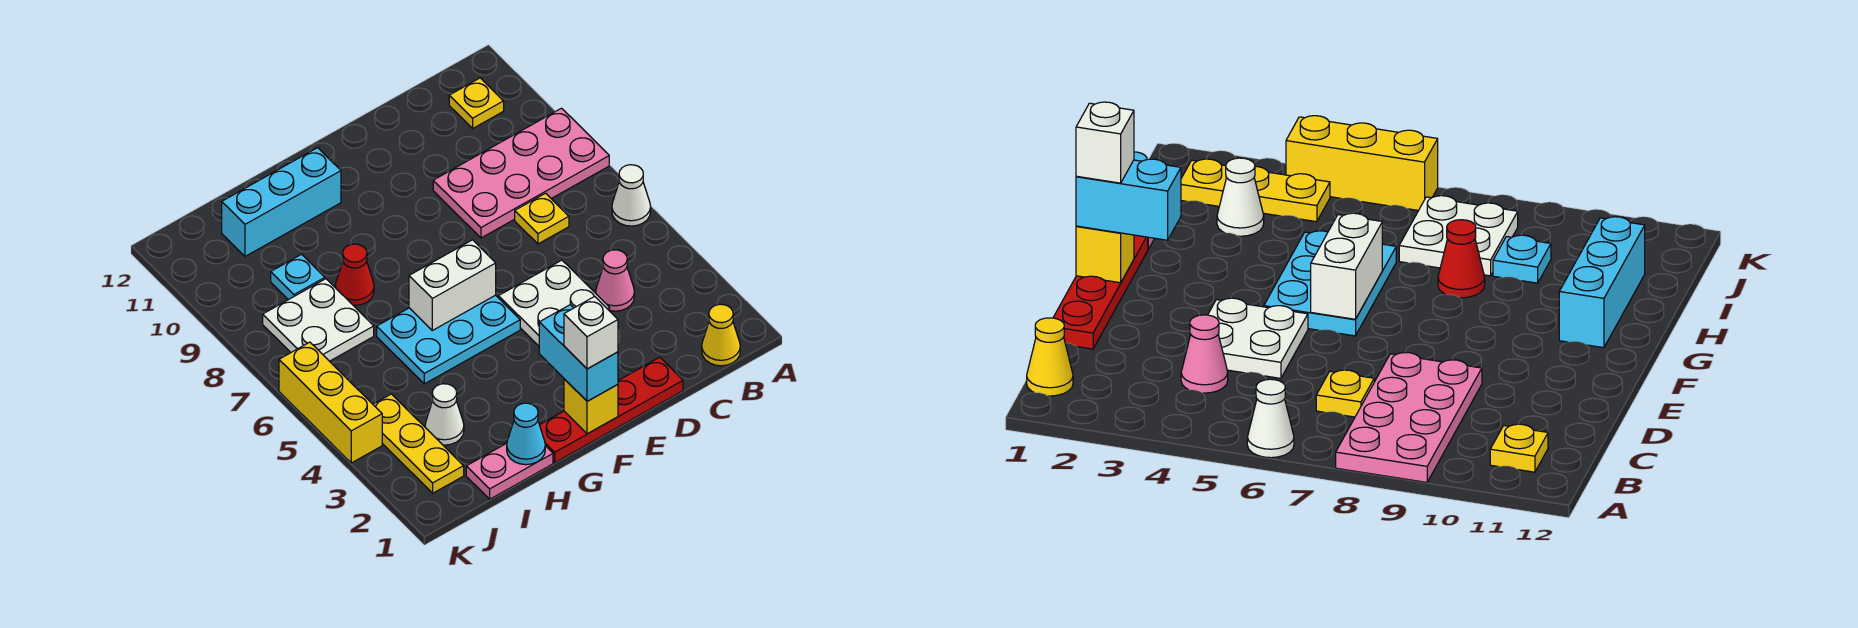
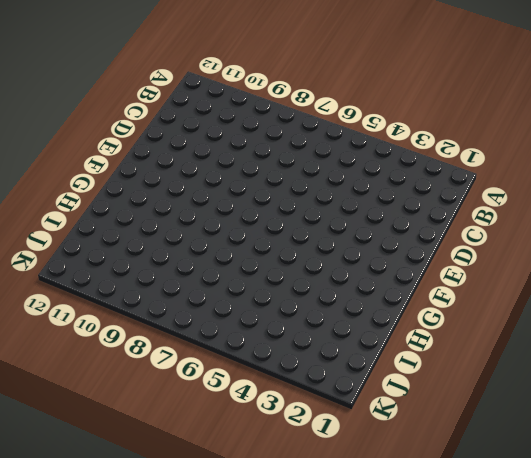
none -> white 1x1 cone [612,165,651,226]
none -> pink 2x4 plate [433,108,609,238]
none -> yellow 1x1 cone [702,304,740,366]

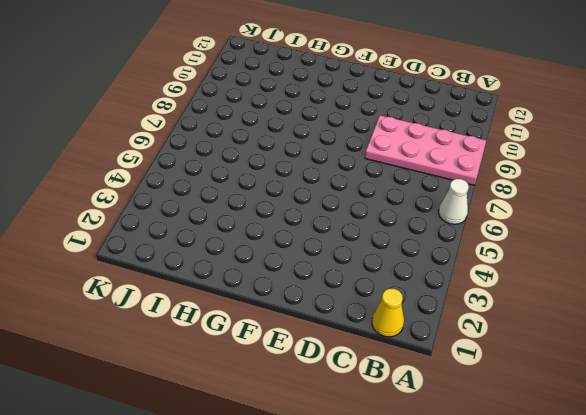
none -> yellow 1x1 plate [449,78,504,128]
none -> pink 1x1 cone [596,250,634,311]
none -> yellow 1x1 plate [515,193,569,244]

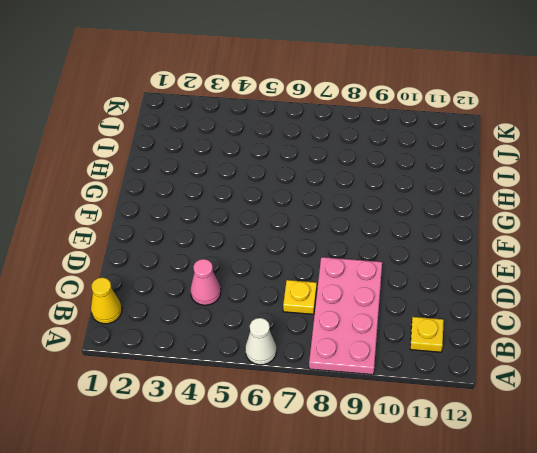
none -> red 1x4 plate [540,357,683,463]
none -> white 2x2 plate [499,260,610,346]
none -> cyan 2x3 plate [377,295,520,384]

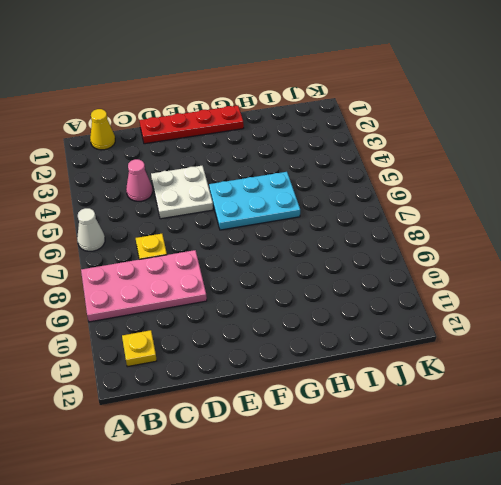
none -> cyan 1x3 brick [222,148,341,256]
none -> pink 1x2 plate [466,443,553,499]
none -> red 1x1 cone [335,244,374,305]

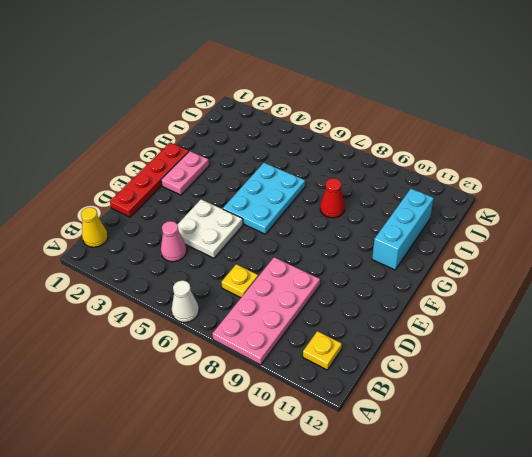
pink 1x2 plate [161,151,209,195] -> pink 1x2 plate moved to [466,443,553,499]
none -> white 1x1 cone [425,384,464,445]
none -> white 2x2 plate [263,279,374,361]
none -> cyan 1x1 plate [271,254,325,300]

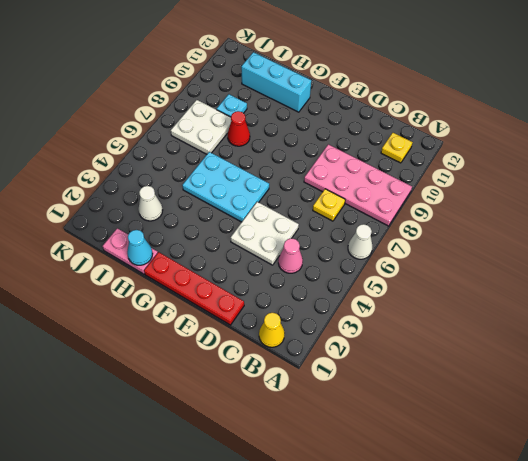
none -> yellow 1x3 plate [373,394,464,493]
none -> yellow 1x3 brick [279,342,382,463]
none -> yellow 1x1 brick [564,379,618,434]

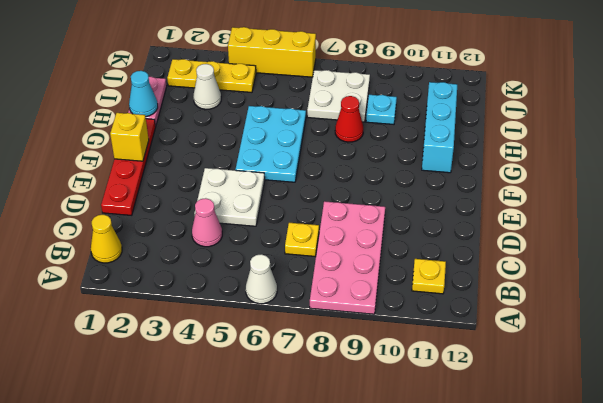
none -> white 1x2 brick [409,240,496,330]
none -> cyan 1x2 brick [539,305,618,401]
none -> white 1x1 brick [564,296,618,369]

